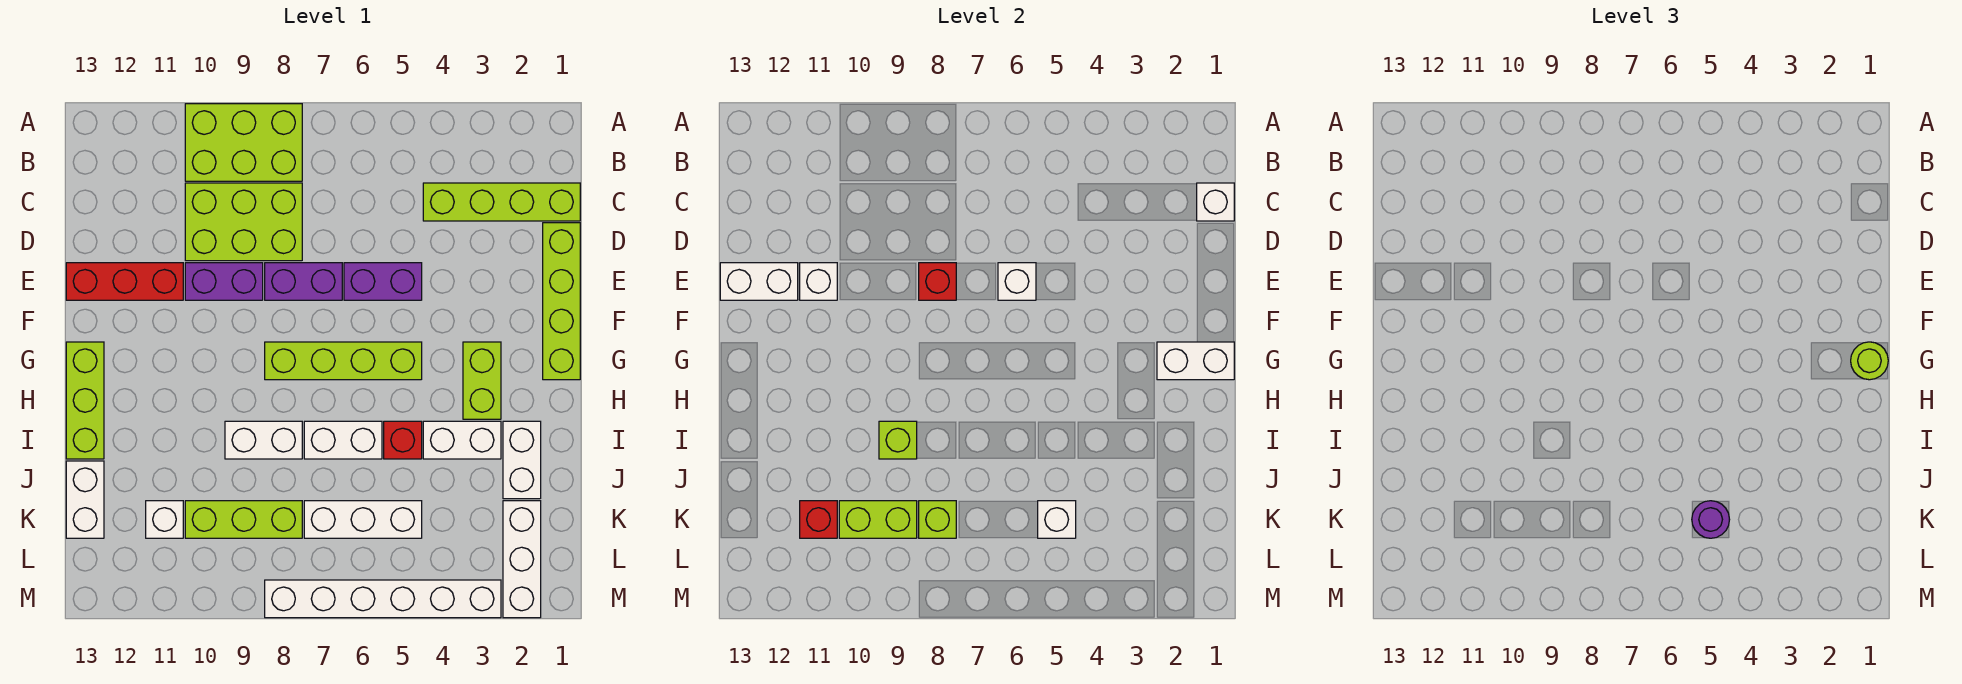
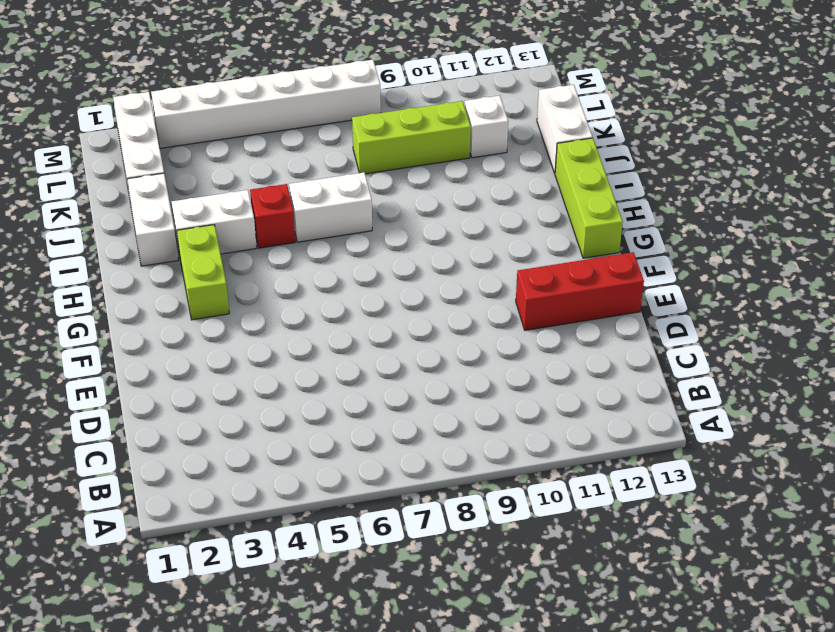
none -> lime 2x3 brick [185,104,302,181]
none -> lime 1x4 brick [423,183,580,221]
none -> lime 2x3 brick [185,183,302,261]
none -> lime 1x4 brick [543,223,580,380]

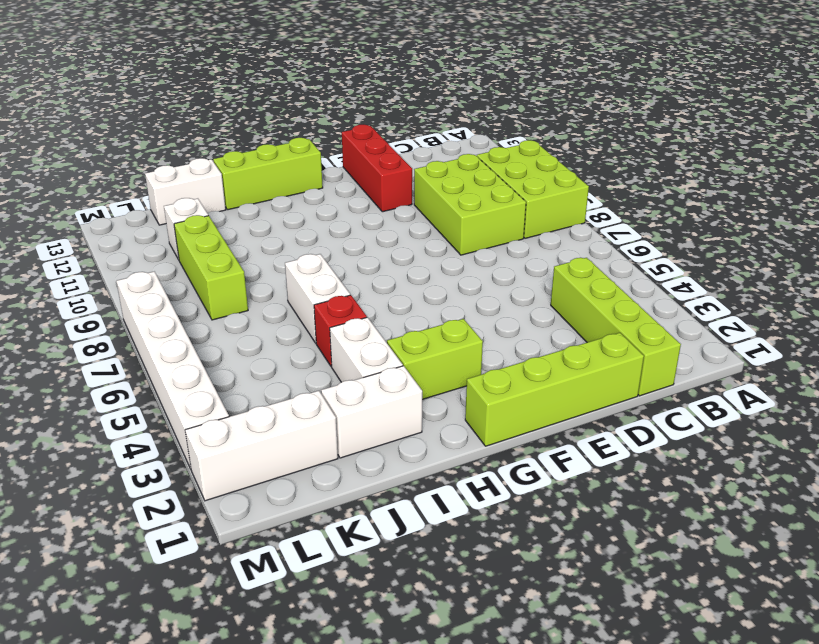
none -> purple 1x2 brick [344,263,422,300]
none -> purple 1x2 brick [265,263,342,300]
none -> purple 1x2 brick [185,263,263,300]
none -> lime 1x4 brick [265,342,422,380]

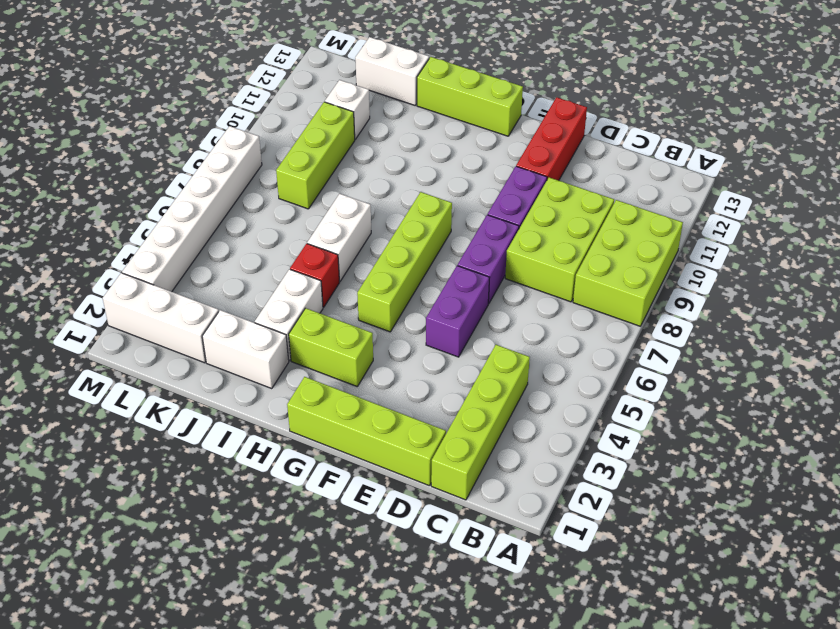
none -> white 1x2 brick [225,421,302,459]
none -> white 1x3 brick [304,501,422,538]
none -> white 1x1 brick [1197,183,1234,221]
none -> white 1x1 brick [998,263,1036,300]

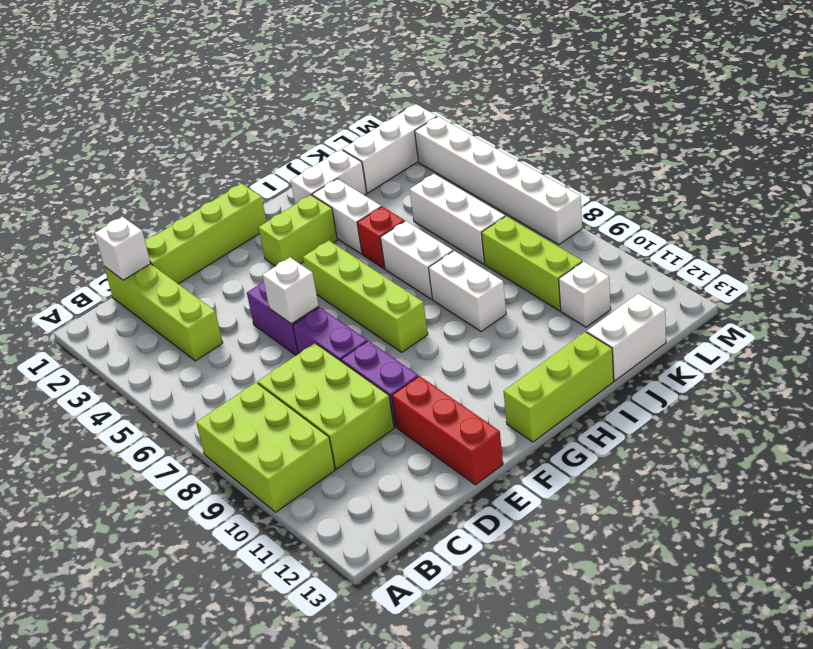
none -> red 1x1 brick [919,263,956,300]
none -> white 1x1 brick [800,263,837,300]
none -> white 1x2 brick [720,263,798,300]
none -> white 1x2 brick [1157,342,1234,380]

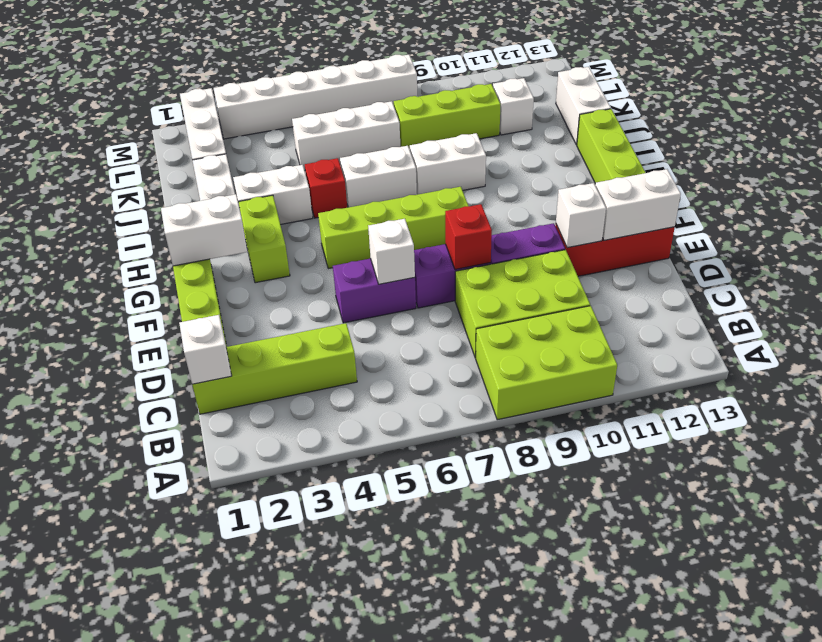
none -> lime 1x1 brick [879,421,917,459]
none -> white 1x1 brick [1038,501,1076,538]
none -> lime 1x1 brick [919,501,956,538]
none -> lime 1x2 brick [839,501,917,538]

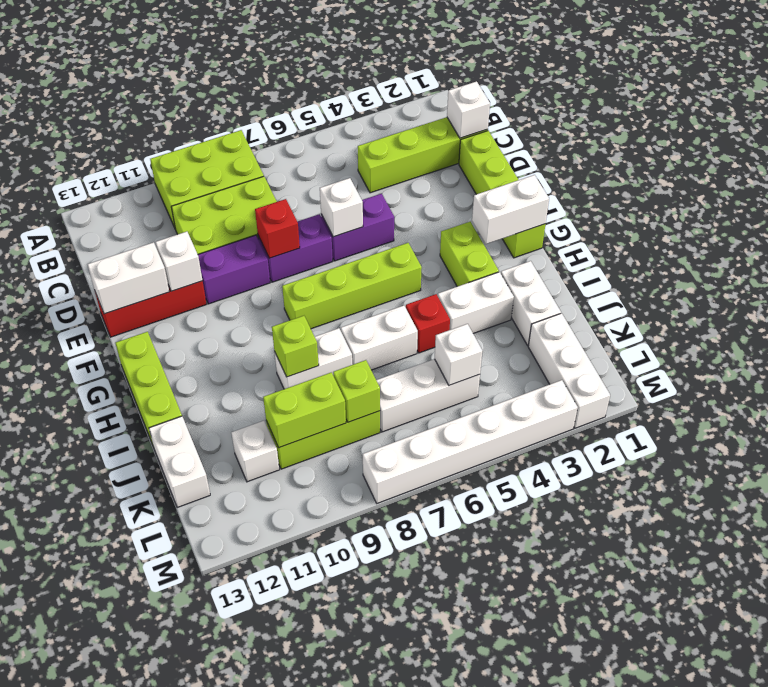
none -> red 1x1 brick [800,501,837,538]
none -> lime 1x1 round brick [1851,342,1888,380]
none -> purple 1x1 round brick [1692,501,1730,538]

